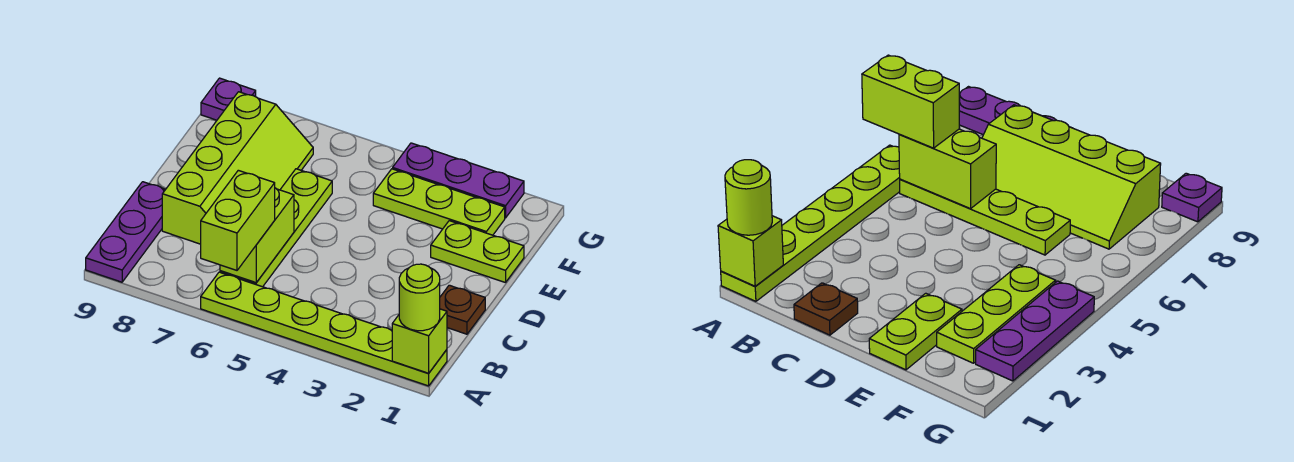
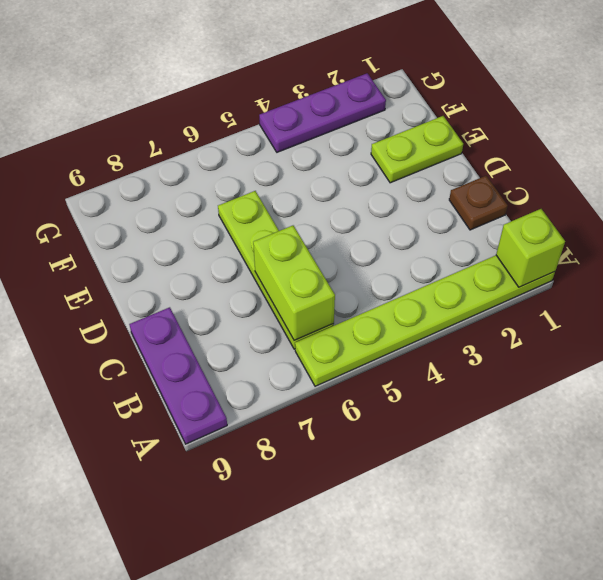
none -> lime 2x4 slope [162,92,313,244]
none -> lime 1x3 plate [373,169,505,235]
none -> purple 1x1 plate [201,78,256,120]

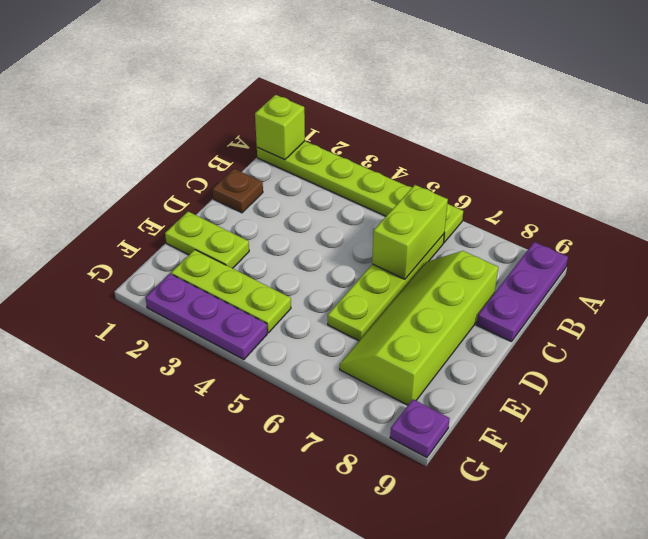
none -> lime 1x1 round brick [399,264,440,331]
none -> lime 1x2 brick [201,170,275,270]

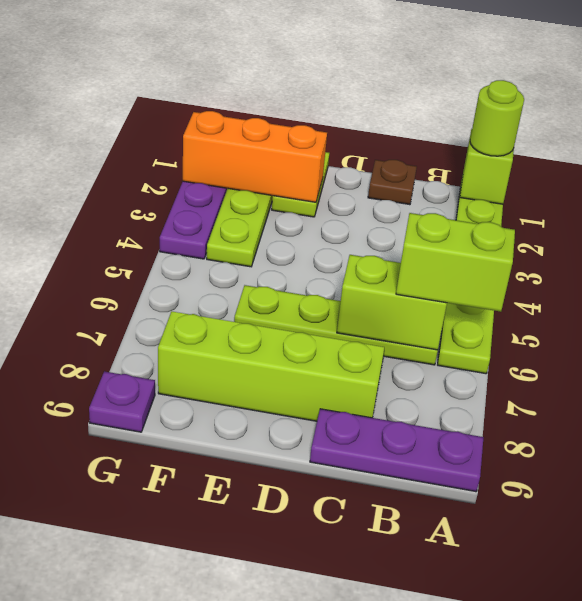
orange 1x3 brick [183,111,327,202] -> none

